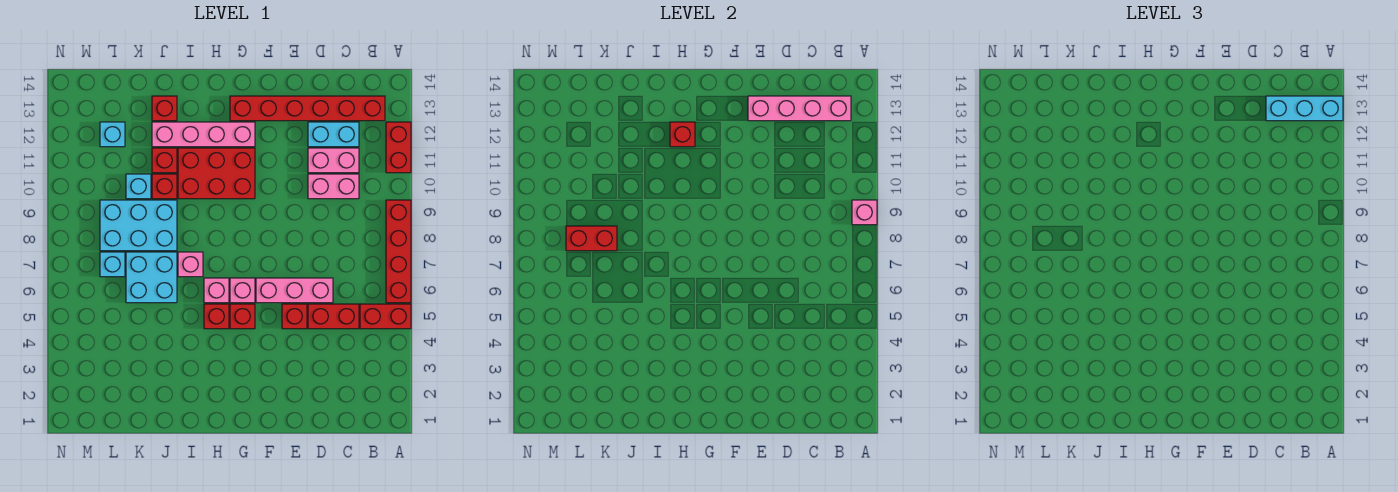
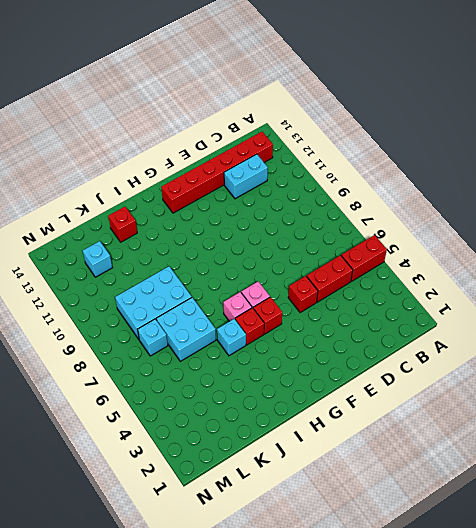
cyan 1x1 brick [217,319,246,356] -> cyan 1x1 brick moved to [126,174,151,199]
none -> red 1x4 brick [386,200,411,303]
none -> red 1x2 brick [386,122,411,173]
none -> pink 1x2 brick [308,174,359,199]
none -> pink 1x2 brick [308,148,359,173]

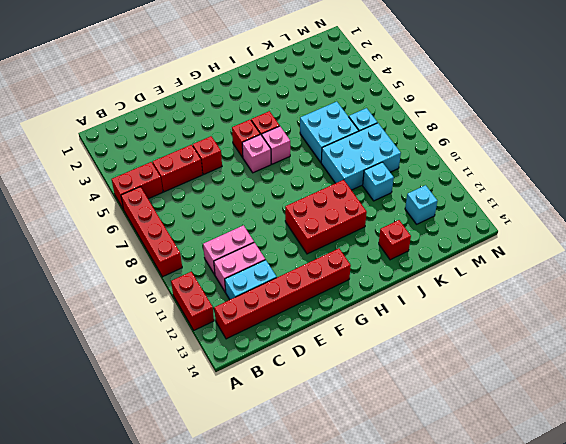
none -> pink 1x3 brick [256,278,333,303]
none -> pink 1x4 brick [152,122,255,147]
none -> pink 1x1 brick [178,252,203,277]
none -> red 1x1 brick [152,174,177,199]

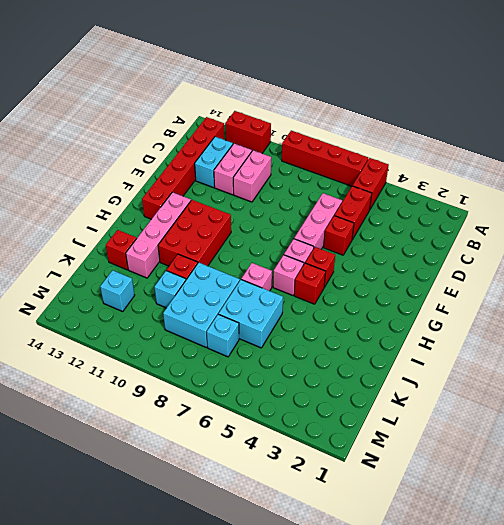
none -> red 1x1 brick [152,148,177,173]
none -> pink 1x1 brick [852,200,877,225]
none -> pink 1x4 brick [748,96,851,121]
none -> red 1x1 brick [670,122,695,147]

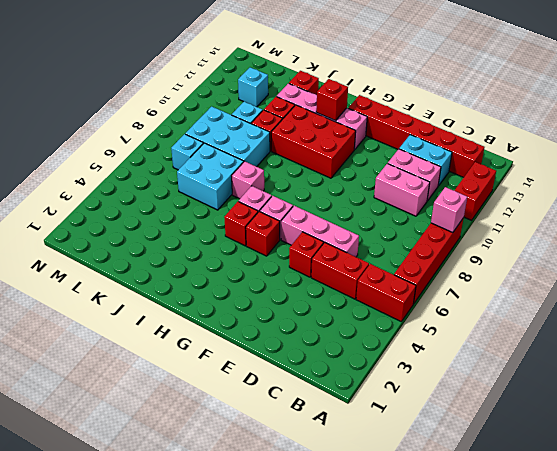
none -> pink 1x4 brick [748,96,851,121]
none -> red 1x2 brick [566,226,617,251]
none -> cyan 1x3 brick [1266,96,1343,121]

